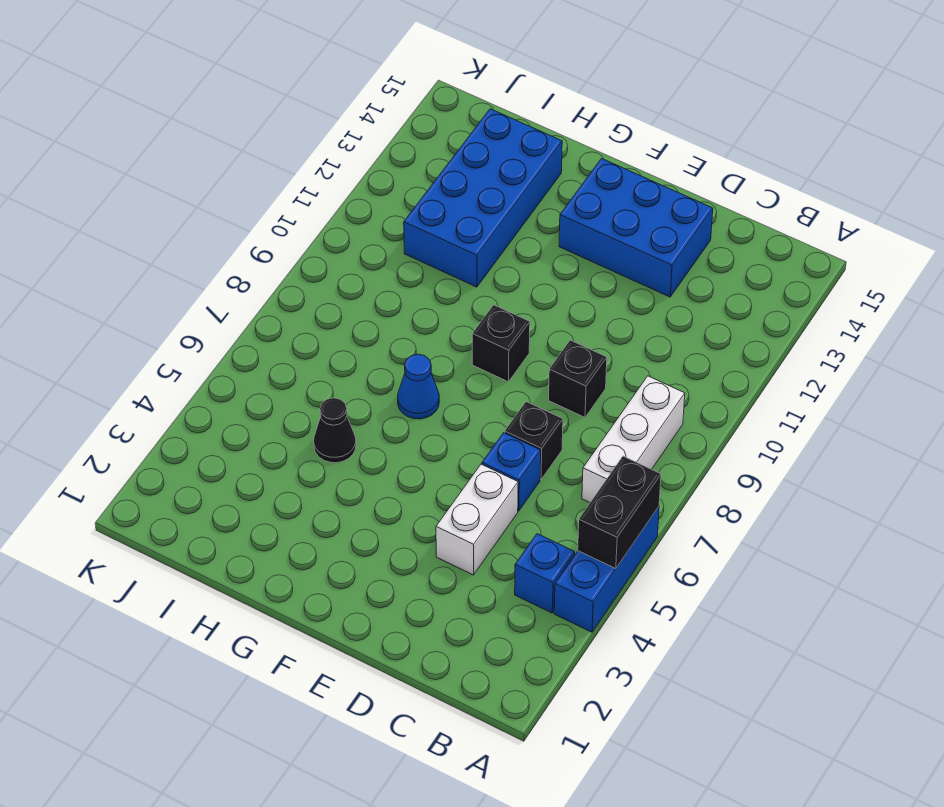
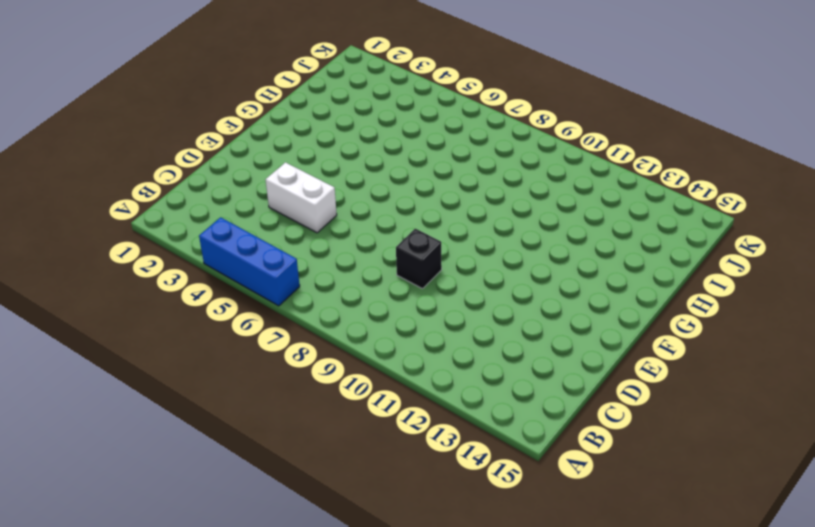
none -> blue 1x1 brick [515,534,575,613]
none -> white 1x3 brick [582,376,685,503]
none -> blue 1x1 brick [482,433,541,511]

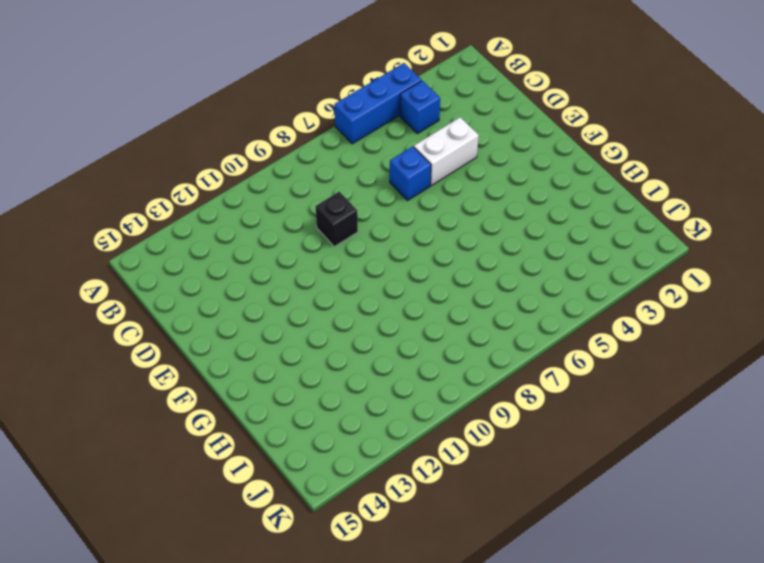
none -> white 1x3 brick [582,376,685,503]
none -> black 1x1 brick [505,402,563,479]
none -> blue 2x3 brick [559,159,713,297]

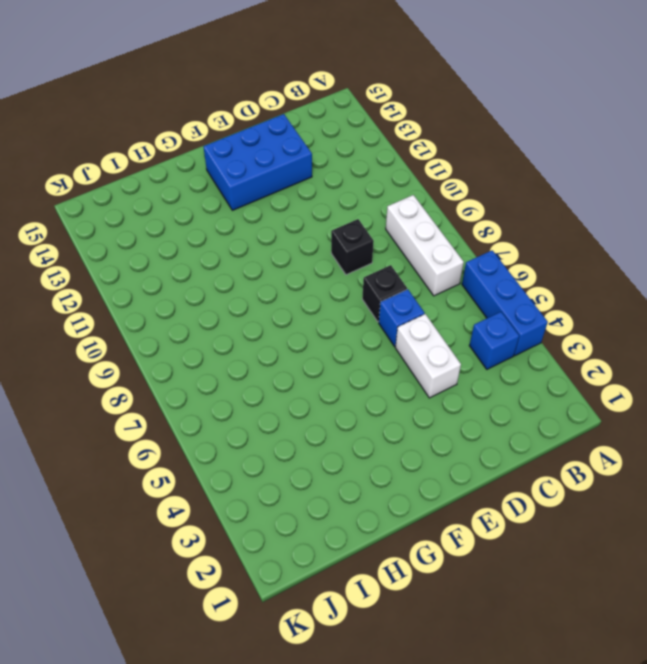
none -> black 1x1 brick [472,305,530,382]
none -> blue 1x1 cone [398,354,439,419]
none -> black 1x1 cone [314,398,356,463]

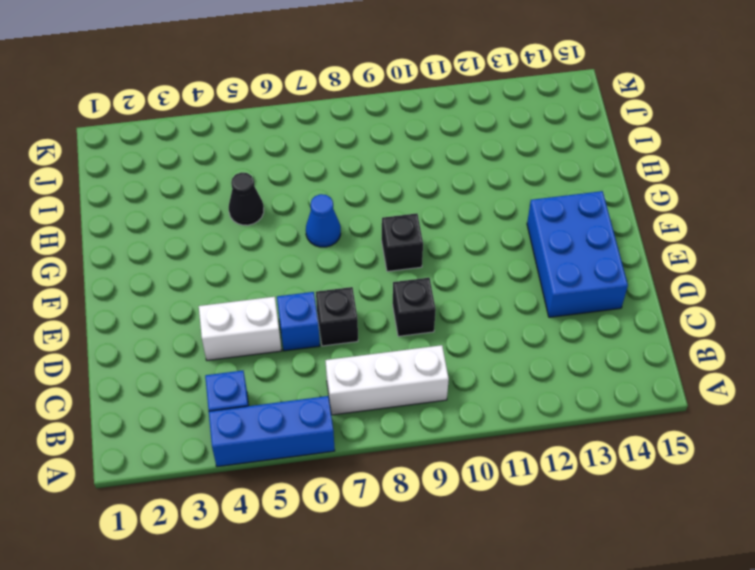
none -> blue 2x4 brick [404,109,562,287]
none -> black 1x2 brick [578,456,661,569]

